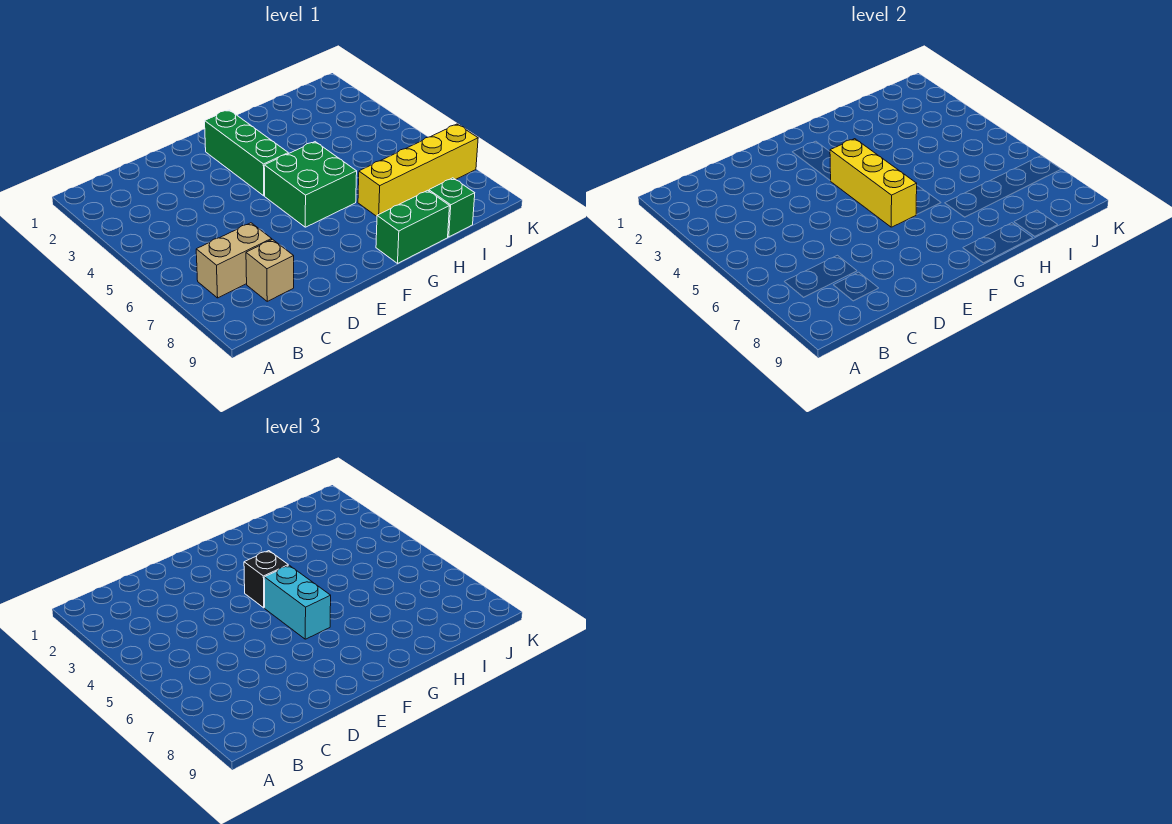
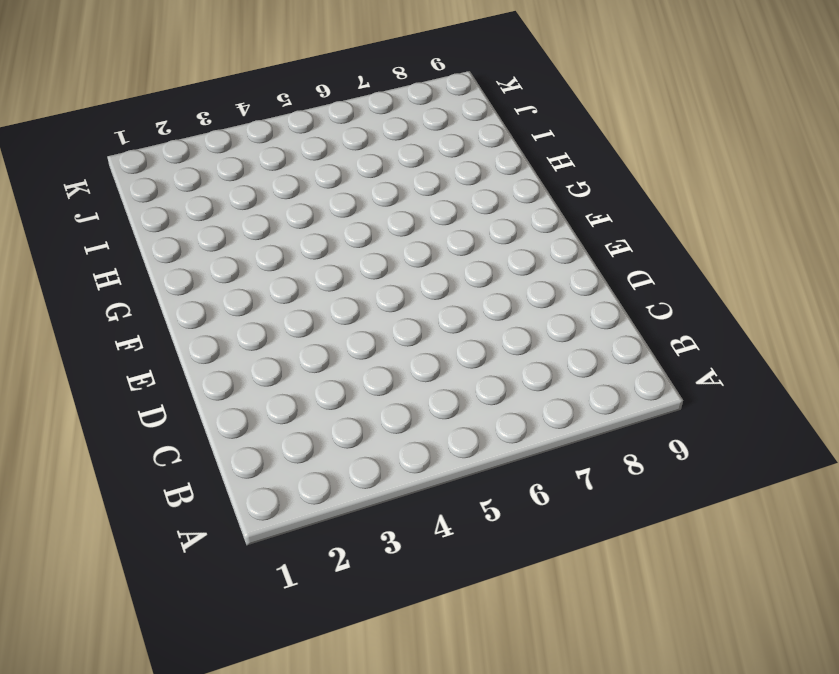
none -> tan 1x2 brick [196,223,272,298]
none -> tan 1x1 brick [246,239,294,301]

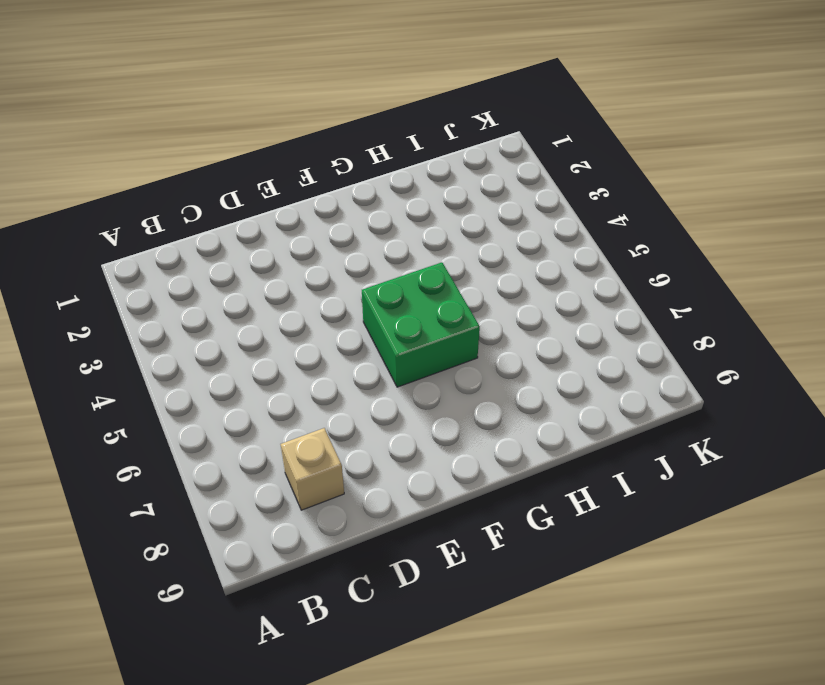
none -> tan 1x2 brick [196,223,272,298]
none -> green 1x3 brick [205,110,288,196]

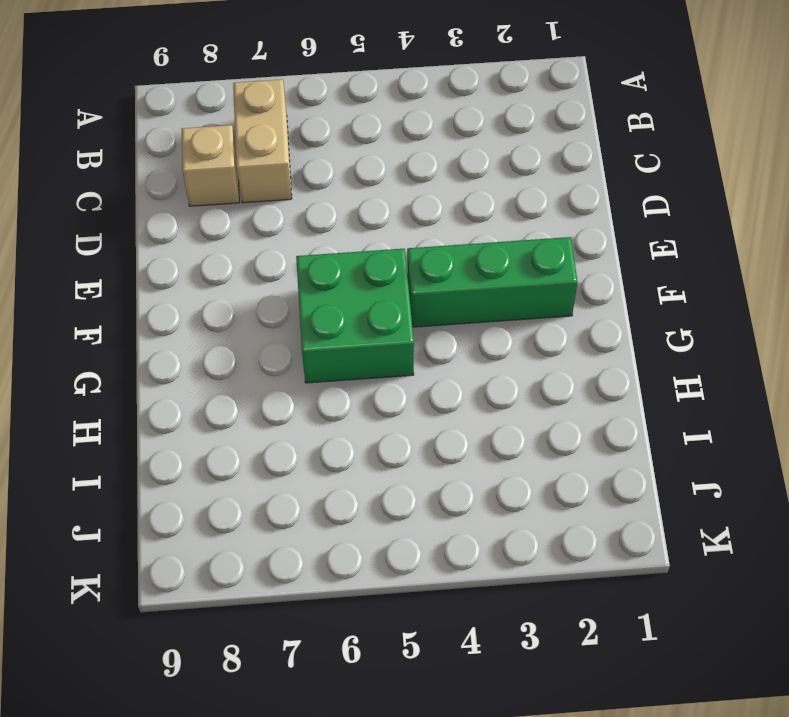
none -> green 1x2 brick [376,190,450,263]
none -> yellow 1x4 brick [358,124,478,216]

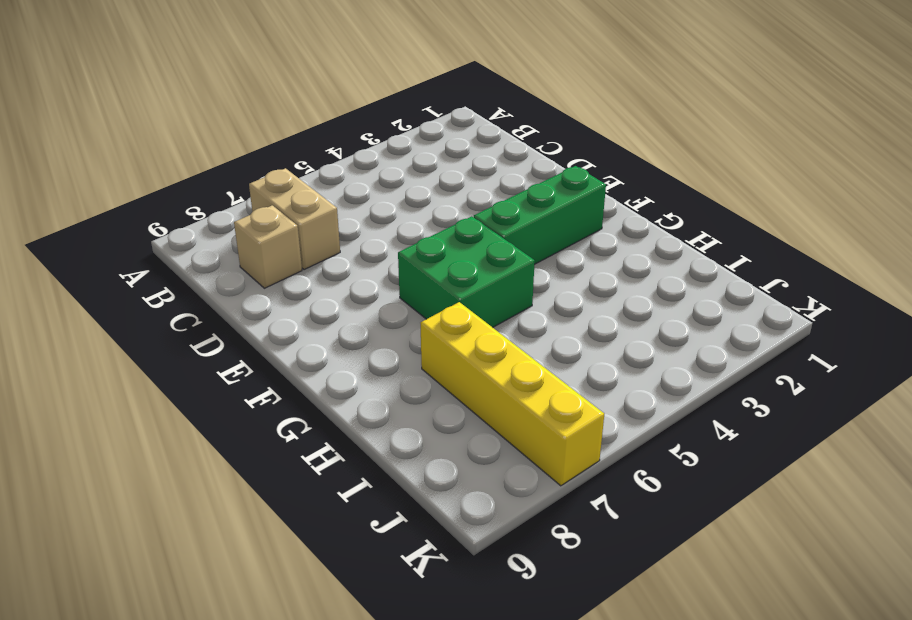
none -> green 1x2 brick [376,190,450,263]
none -> green 1x1 brick [429,178,475,237]

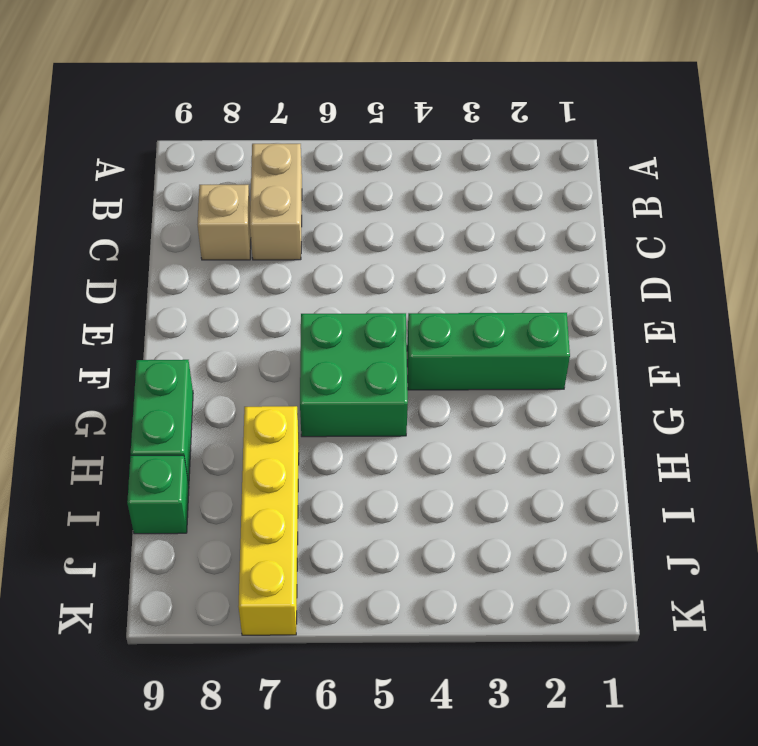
none -> yellow 1x3 brick [830,139,917,227]
none -> black 1x1 brick [244,551,288,608]

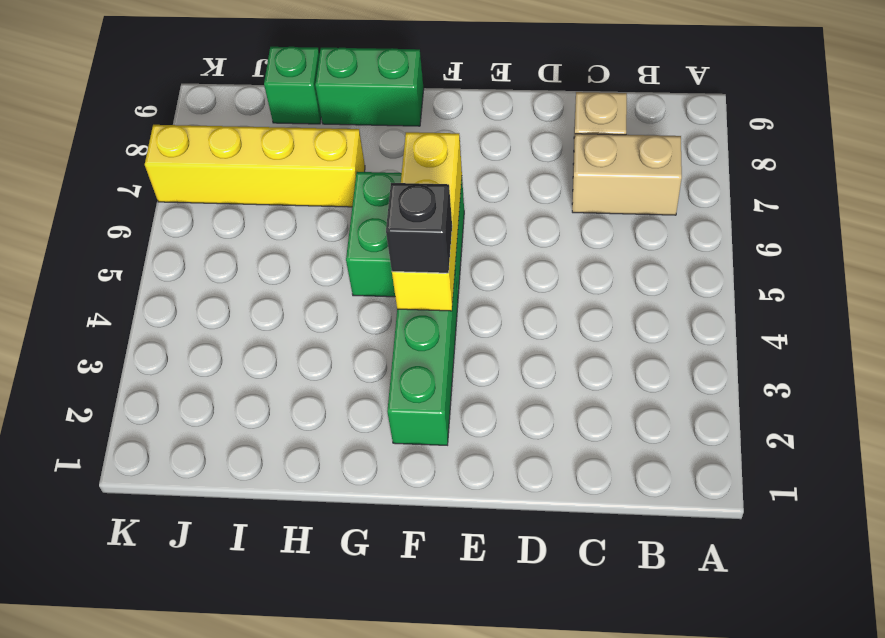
none -> cyan 1x2 brick [264,565,331,639]

